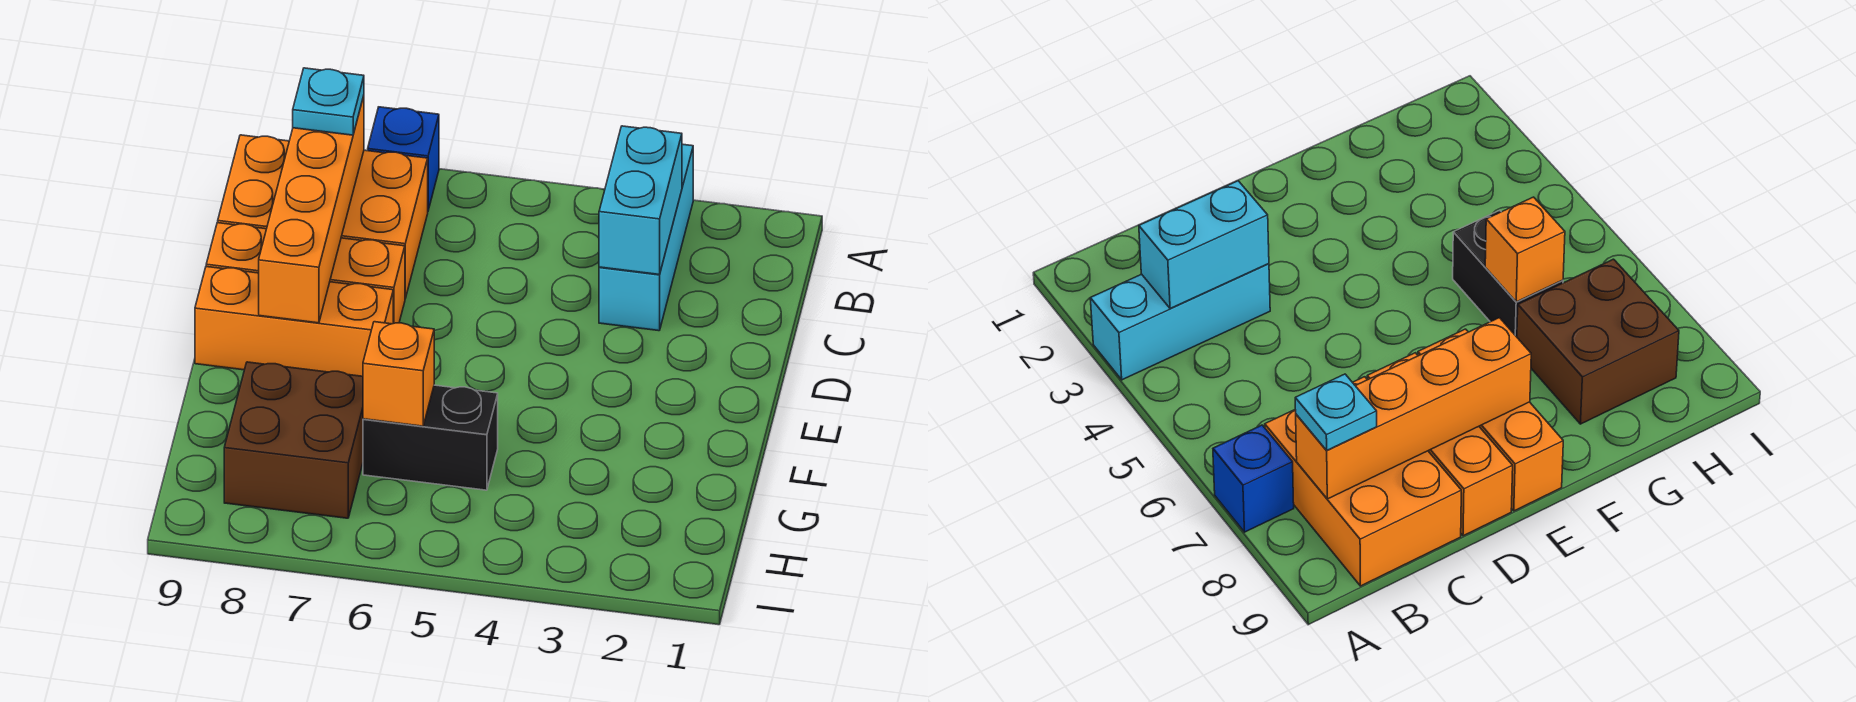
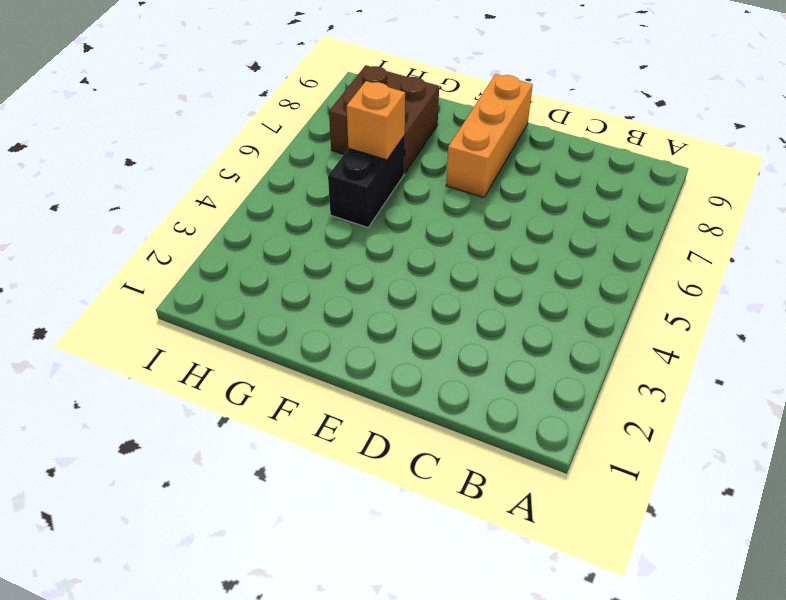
none -> cyan 1x3 brick [599,144,693,331]
none -> blue 1x1 brick [368,107,439,210]

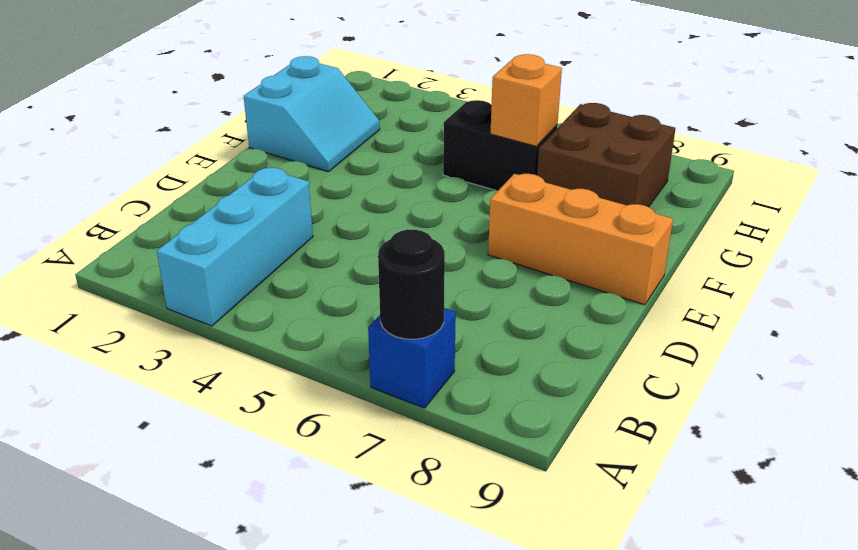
black 1x1 round brick [378,230,445,339] -> none
cyan 2x2 slope [244,56,380,172] -> none
none -> orange 2x3 brick [218,135,428,298]
none -> orange 1x3 brick [206,223,405,323]

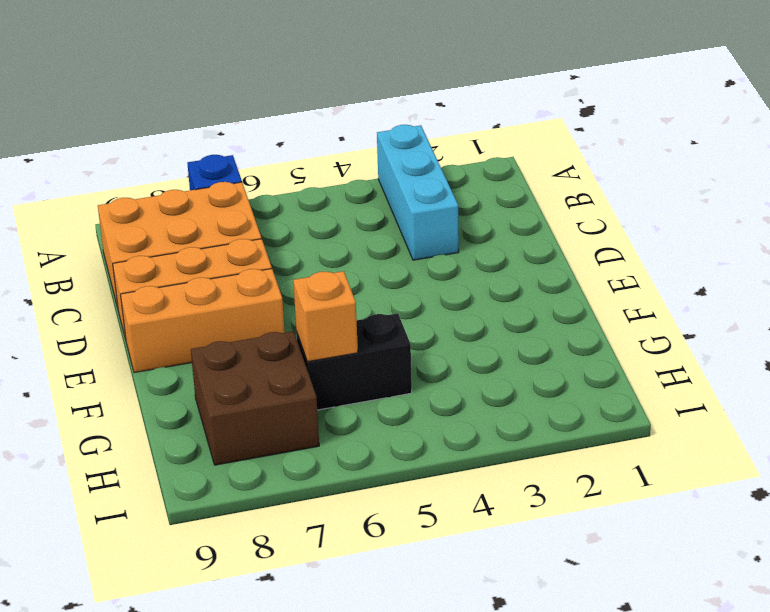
none -> cyan 1x2 brick [599,126,682,275]
none -> orange 1x4 brick [259,96,364,323]

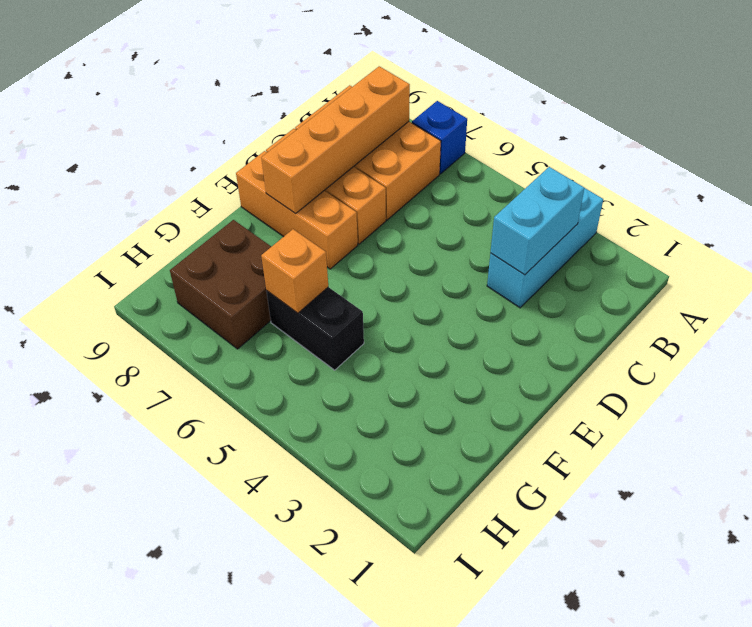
none -> cyan 1x1 plate [293,68,364,135]

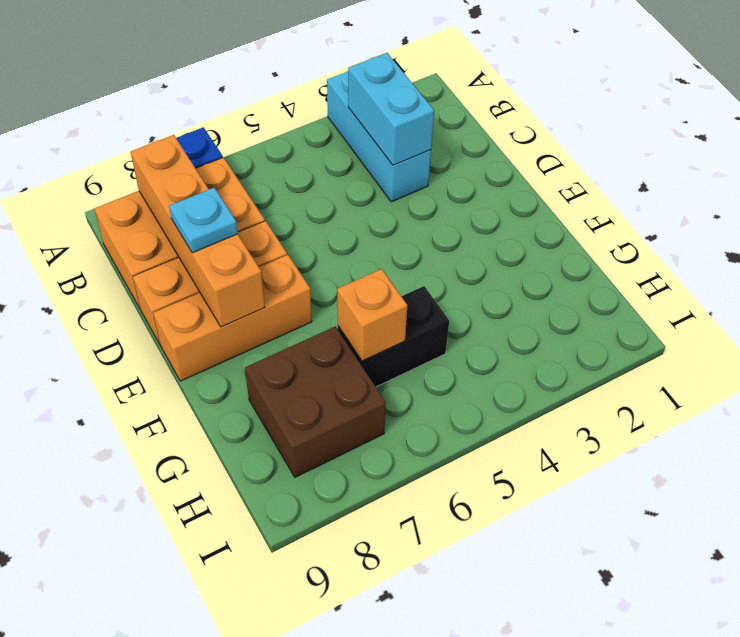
cyan 1x1 plate [169,188,238,253] -> cyan 1x1 plate moved to [293,68,364,135]

